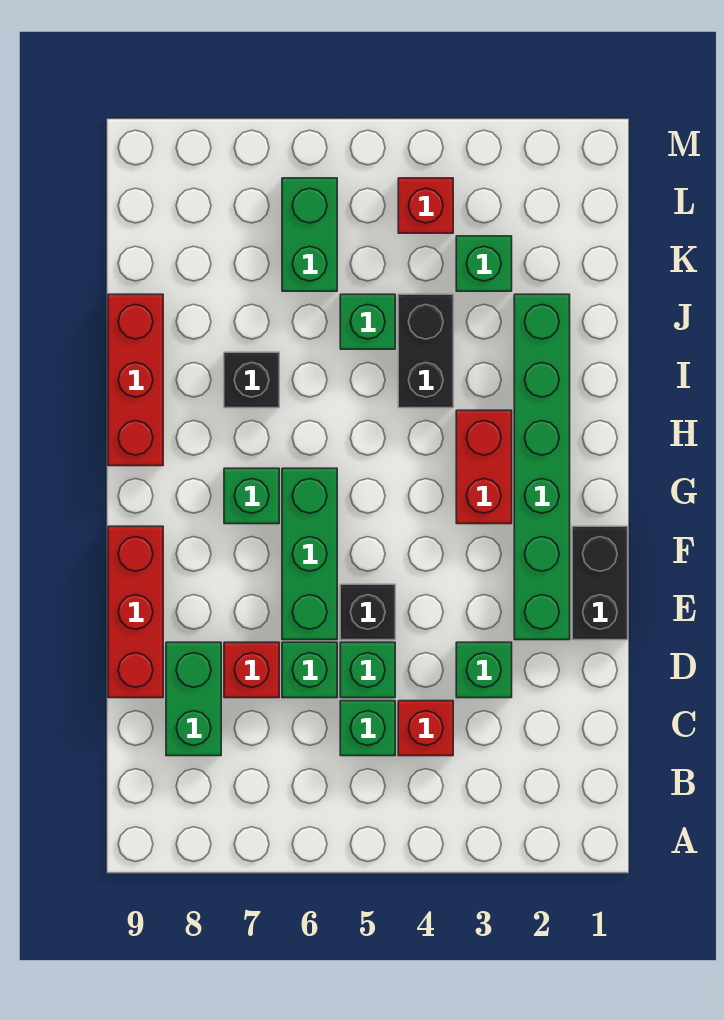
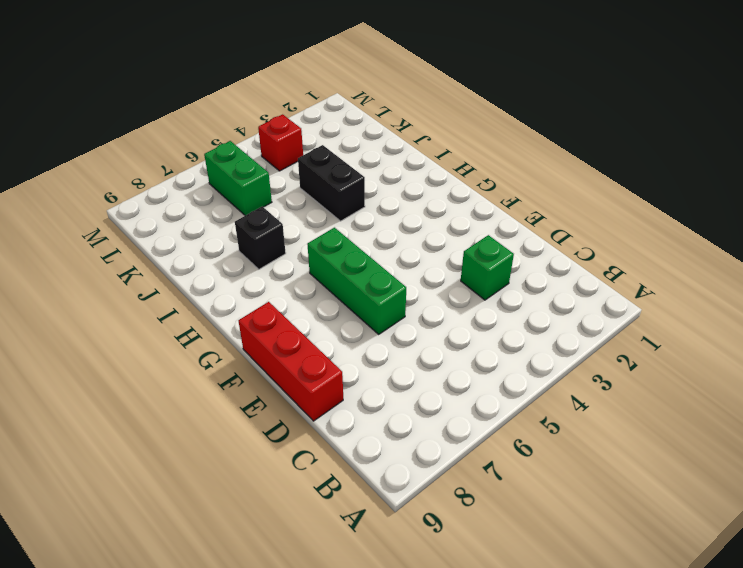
none -> red 1x1 brick [398,701,453,756]
none -> green 1x1 brick [340,701,395,756]
none -> green 1x2 brick [166,642,221,756]

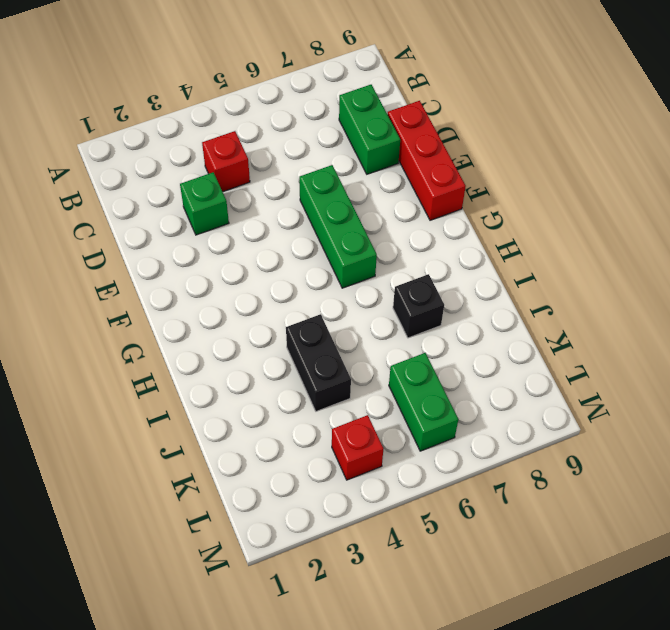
none -> green 1x1 brick [340,701,395,756]
none -> green 1x1 brick [340,642,395,698]
none -> green 1x1 brick [282,642,337,698]

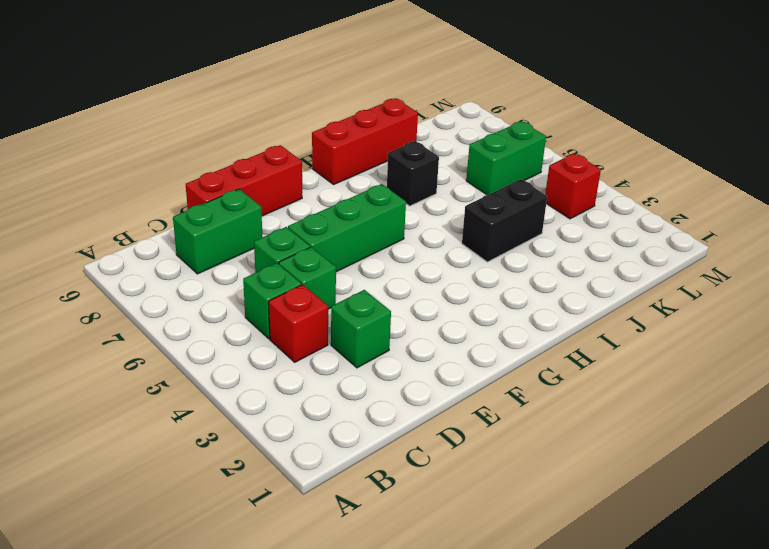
none -> red 1x1 brick [224,642,279,698]
none -> black 1x2 brick [572,526,628,640]
none -> green 1x6 brick [514,294,570,640]

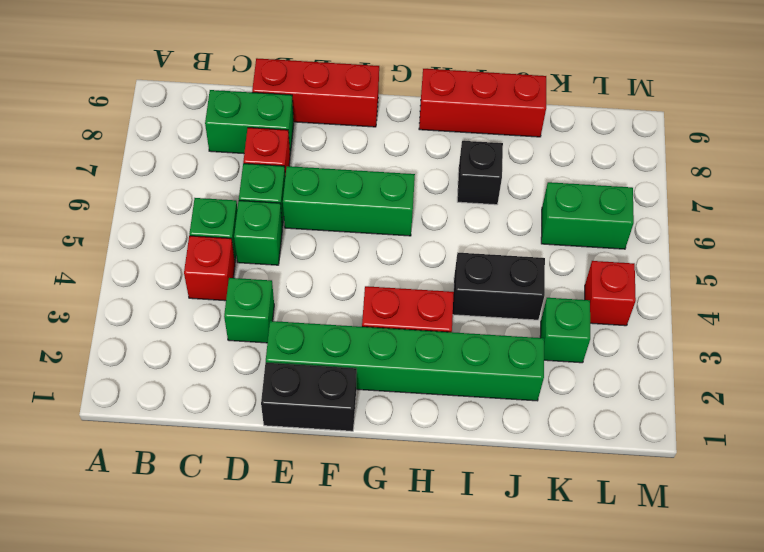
none -> black 1x1 brick [340,584,395,640]
none -> green 1x1 brick [224,468,279,524]
none -> green 1x1 brick [340,294,395,349]

